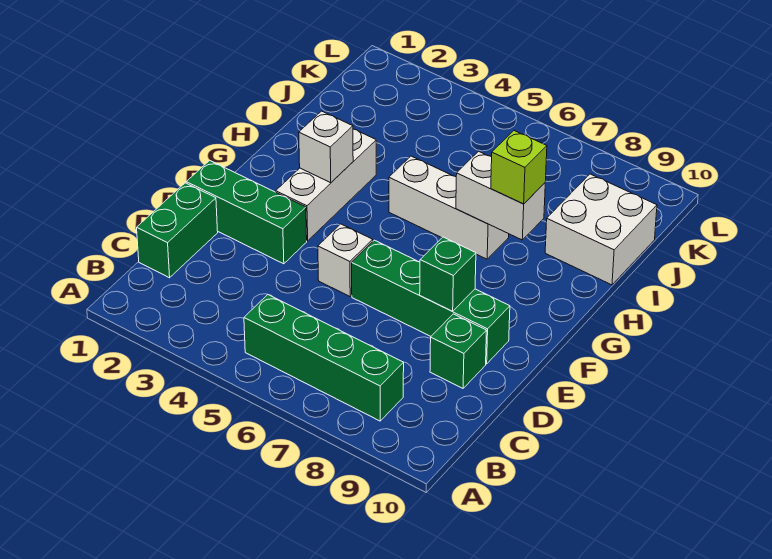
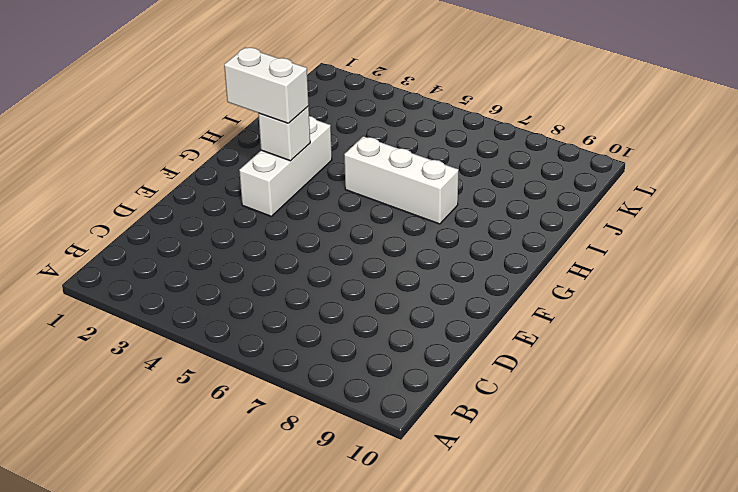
white 1x2 brick [224,47,309,123] -> white 1x2 brick moved to [456,151,545,240]
none -> green 1x4 brick [244,295,404,421]
none -> green 1x2 brick [137,183,218,278]
none -> green 1x1 brick [430,314,487,388]

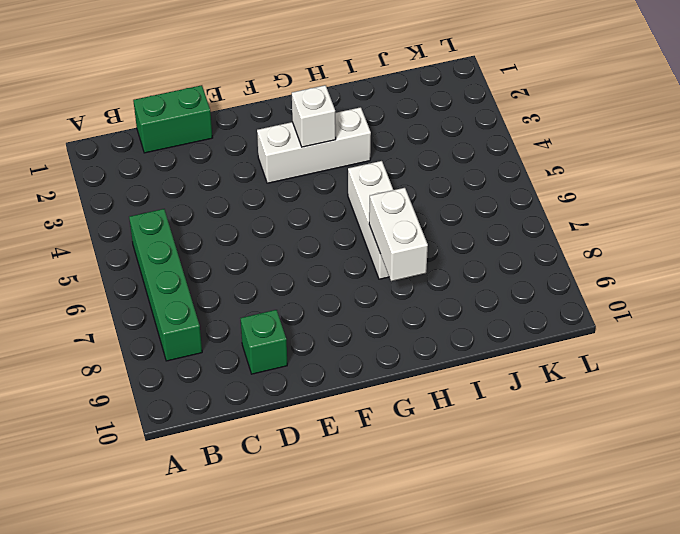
none -> green 1x3 brick [186,160,307,264]
none -> white 1x1 brick [318,224,373,296]
none -> green 1x4 brick [352,240,510,364]

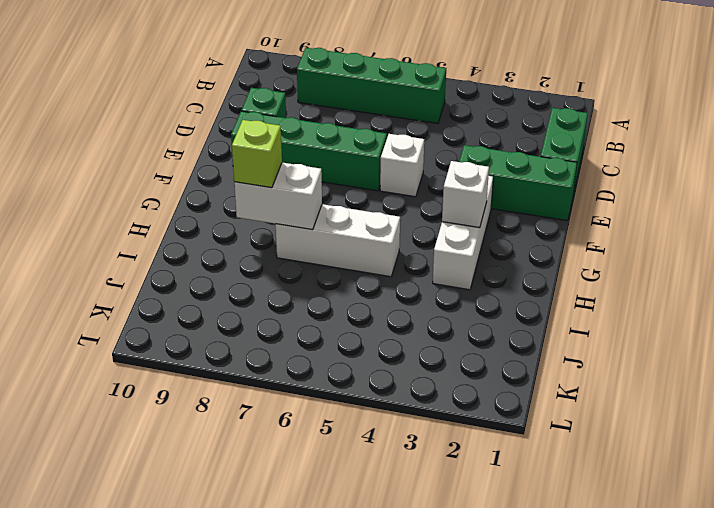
none -> white 2x2 brick [545,174,657,285]
none -> green 1x1 brick [420,237,476,311]

